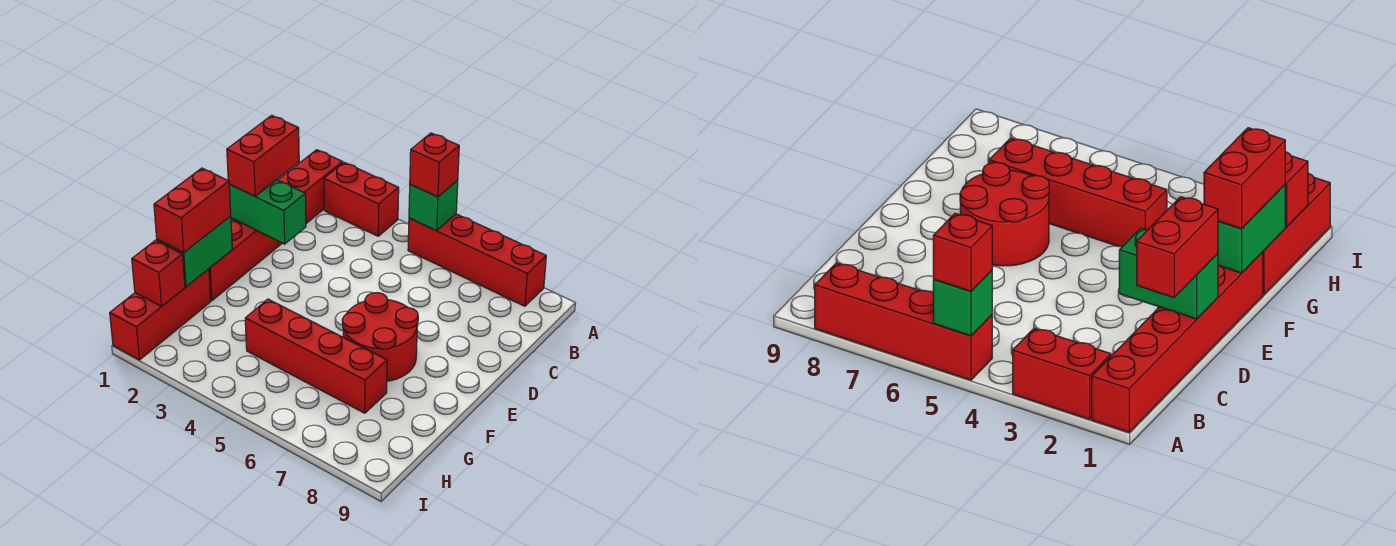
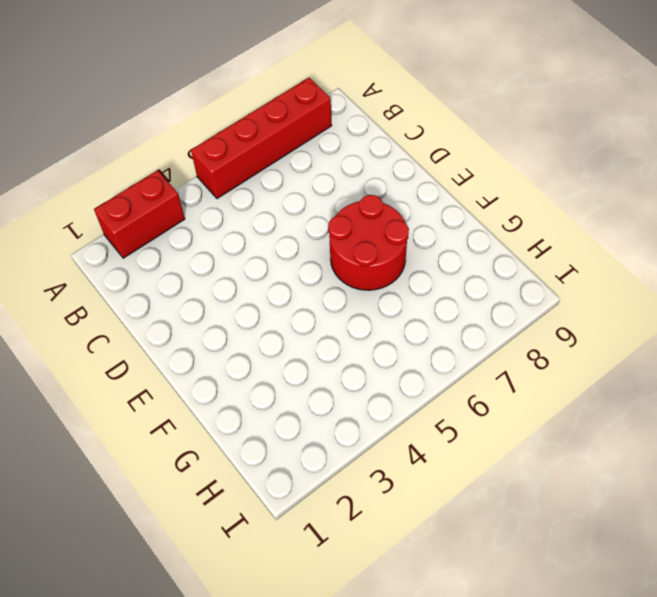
none -> red 1x6 brick [209,150,343,301]
none -> red 1x3 brick [110,269,211,360]
none -> red 1x4 brick [245,299,387,413]

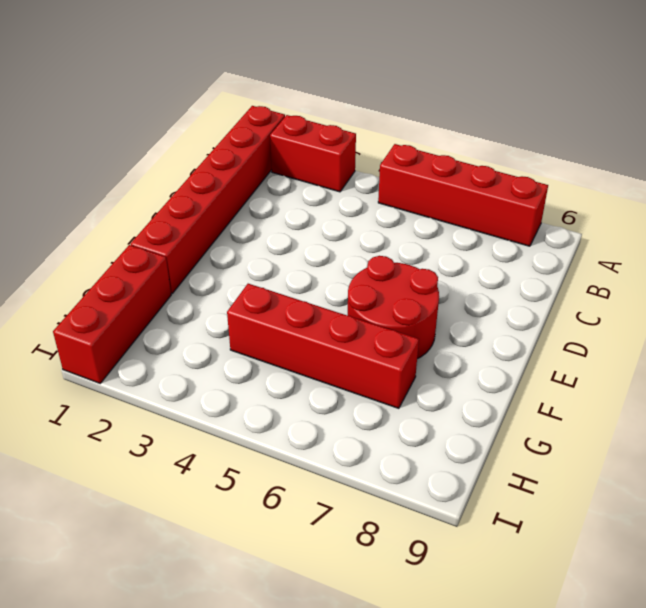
none -> green 1x1 brick [409,180,458,231]
none -> green 1x2 brick [229,180,306,244]
none -> green 1x2 brick [157,216,232,287]

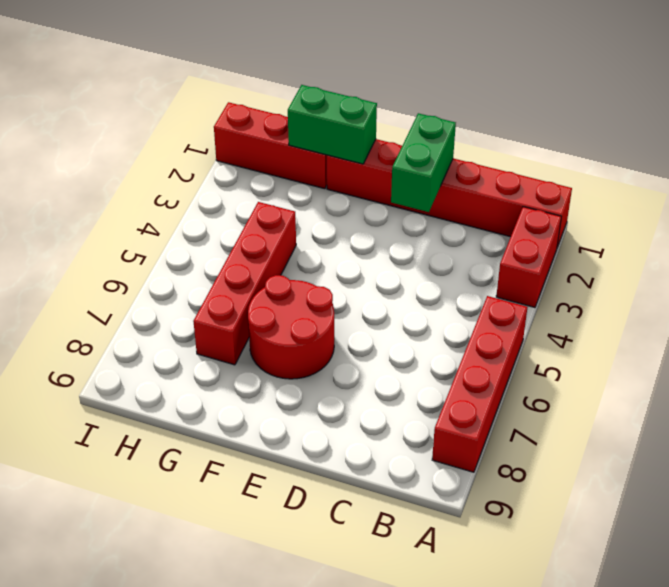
none -> green 1x1 brick [409,180,458,231]
none -> red 1x1 brick [132,240,185,306]
none -> red 1x1 brick [410,133,459,197]

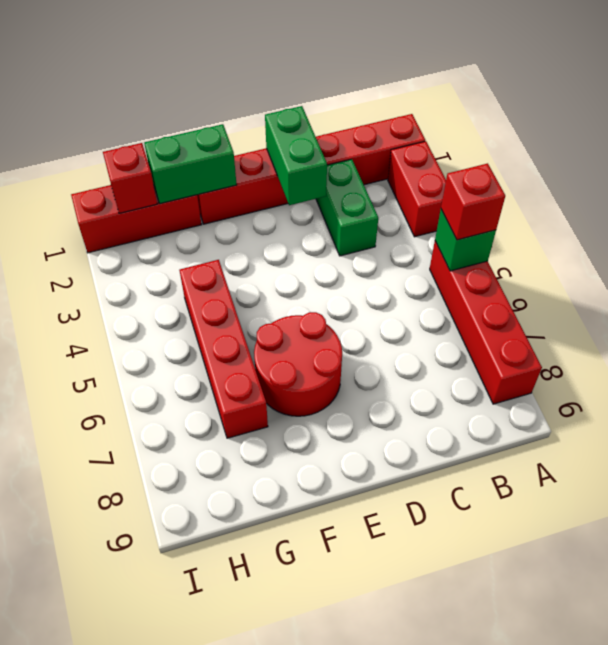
green 1x2 brick [316,159,378,256] -> none
none -> red 1x2 brick [227,115,299,196]
none -> red 1x2 brick [154,168,231,253]

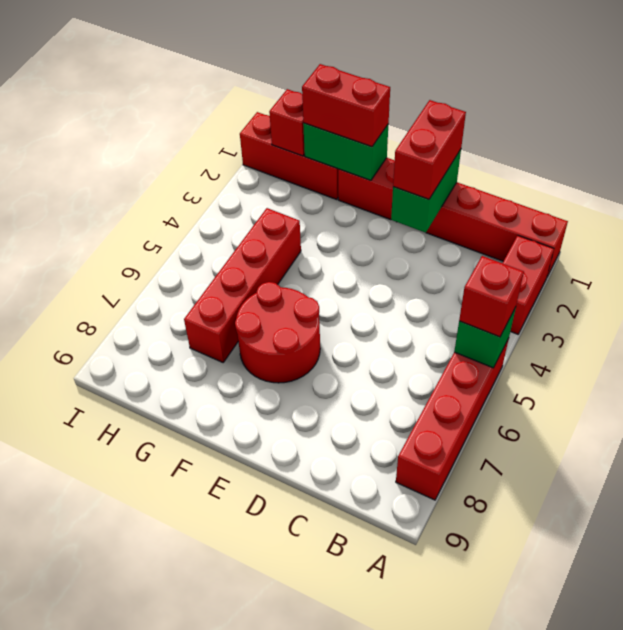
red 1x2 brick [393,100,466,199] -> red 1x2 brick turned to [227,115,299,196]

